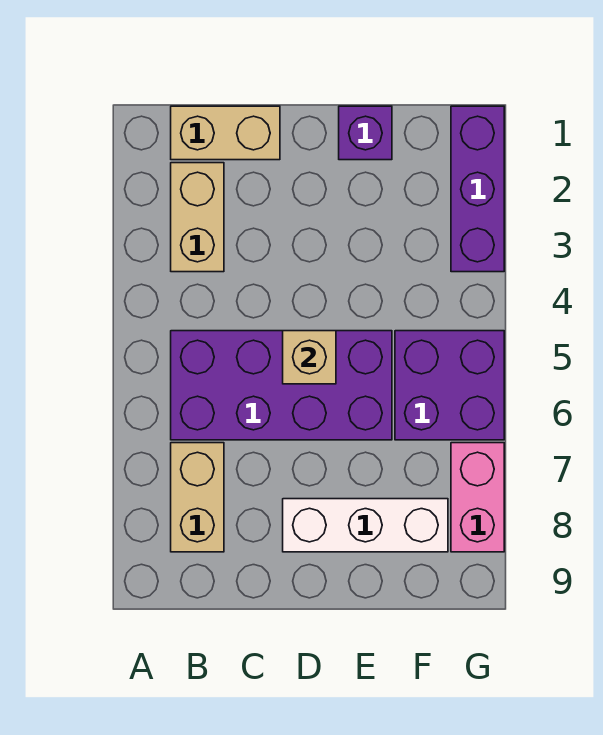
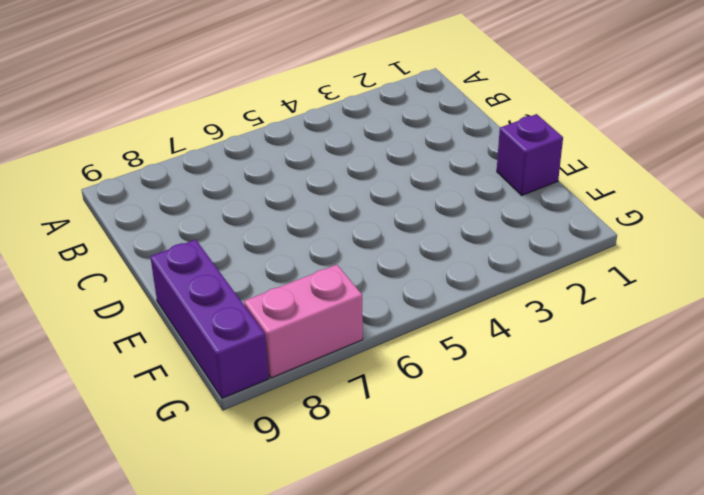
purple 1x3 brick [150,240,269,398] -> purple 1x3 brick turned to [451,106,504,272]
none -> tan 1x2 brick [171,106,280,160]
none -> tan 1x2 brick [171,163,224,272]

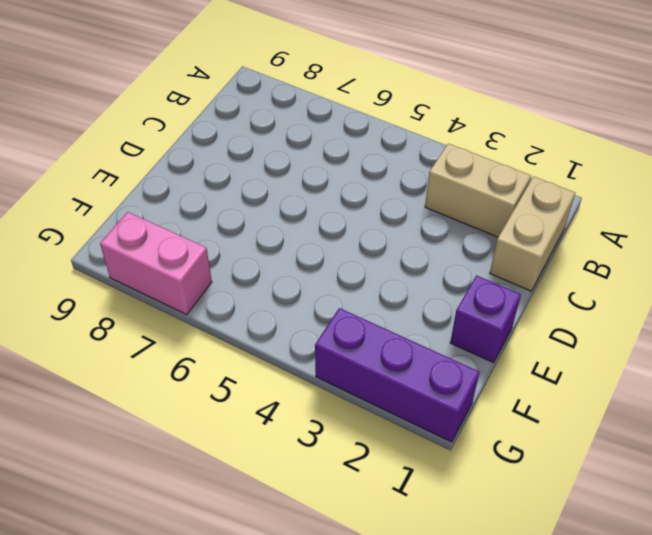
none -> purple 2x4 brick [171,331,392,440]
none -> tan 1x2 brick [171,443,224,552]

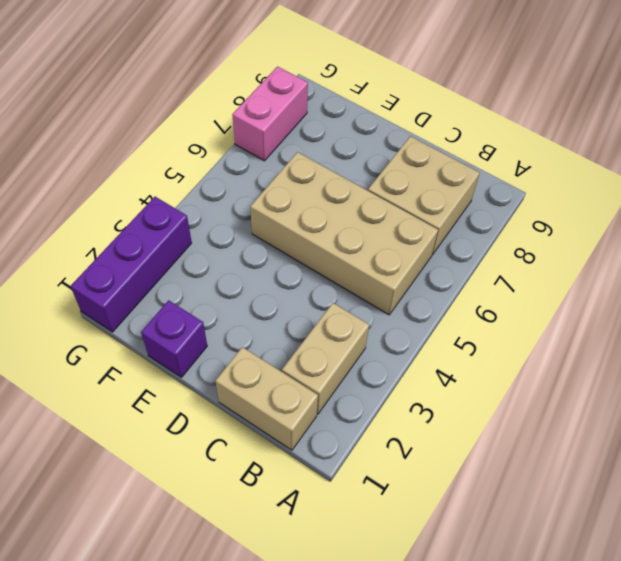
tan 2x4 brick [250,152,438,315] -> purple 2x4 brick [171,331,392,440]
tan 2x2 brick [368,136,479,255] -> tan 1x2 brick [171,443,224,552]
none -> white 1x3 brick [283,499,448,552]
none -> purple 2x2 brick [395,331,504,440]

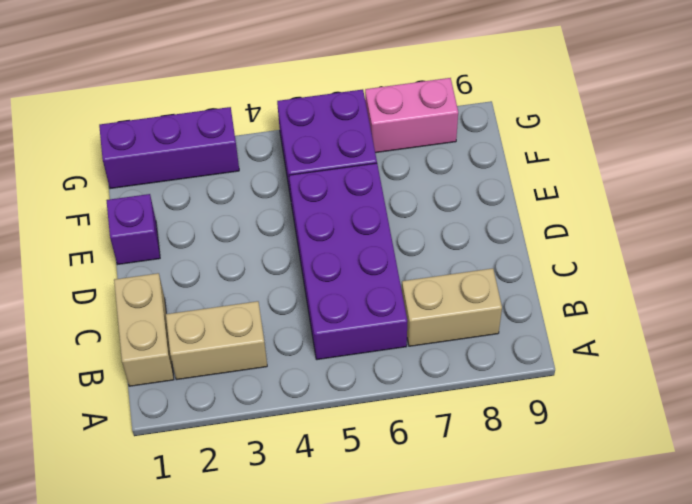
none -> white 1x3 brick [283,499,448,552]
none -> tan 1x1 brick [283,331,336,384]

